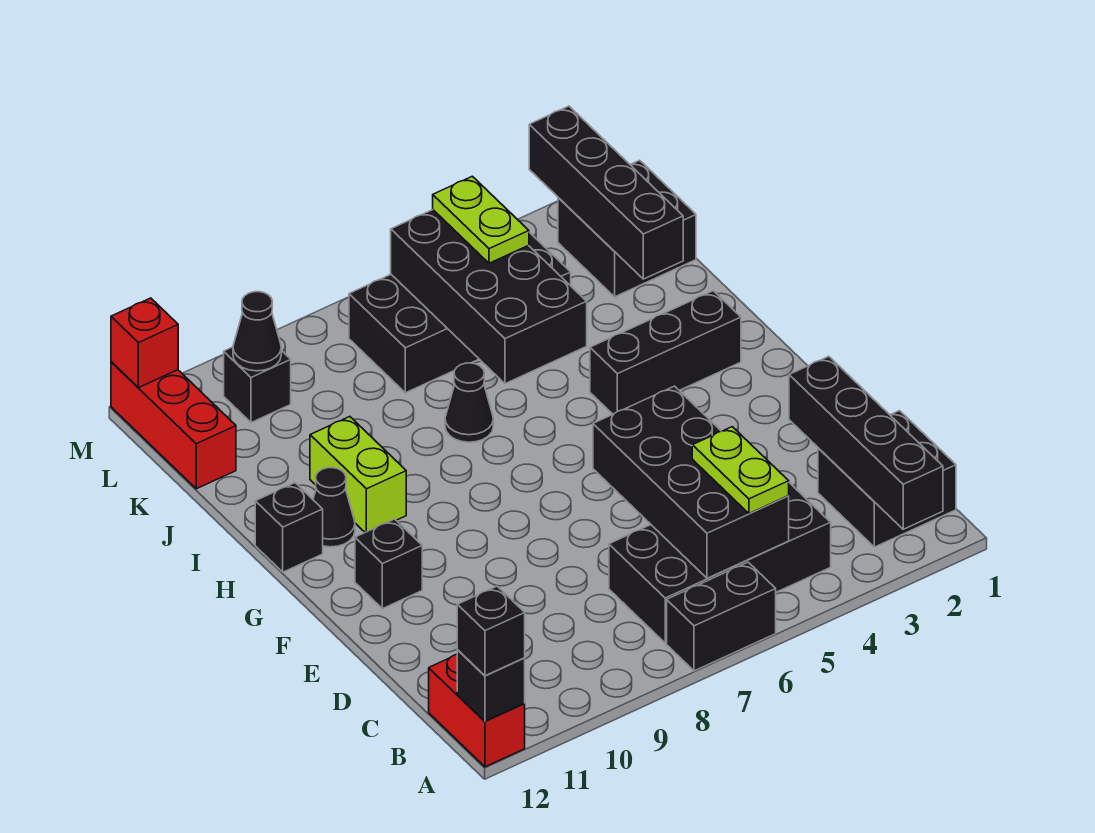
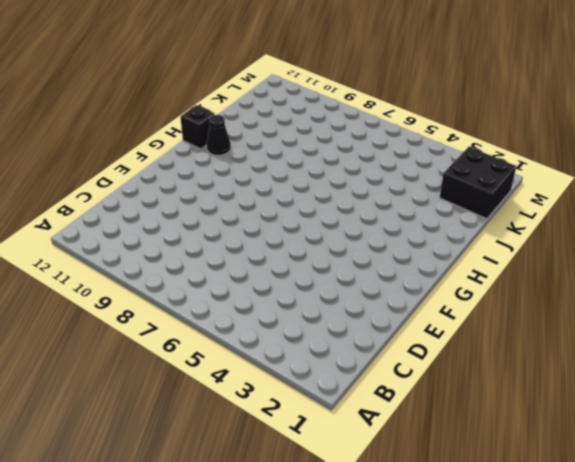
none -> black 1x2 brick [667,562,776,671]
none -> red 1x2 brick [429,654,525,767]
none -> black 2x2 brick [818,411,956,547]

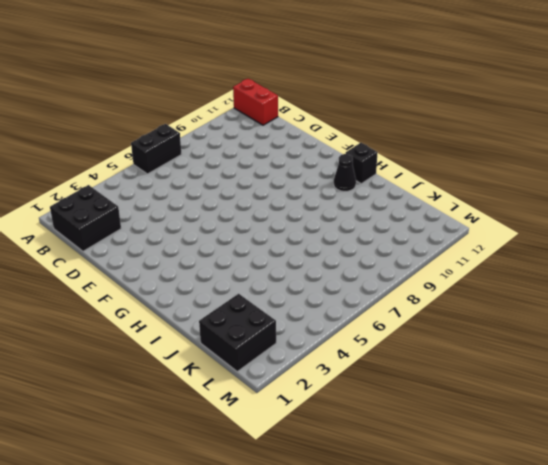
none -> black 2x4 brick [609,483,831,643]
none -> black 1x1 brick [355,519,422,609]
none -> black 1x3 brick [590,291,741,414]

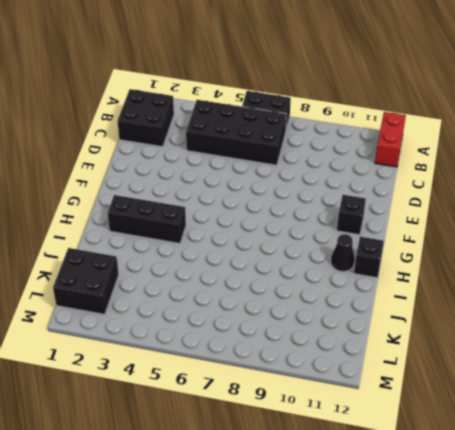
none -> lime 1x2 brick [310,417,406,532]
none -> black 1x1 cone [445,363,493,442]
none -> black 2x4 brick [349,232,571,393]

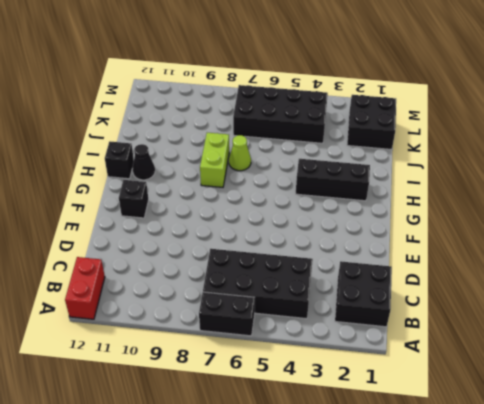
lime 1x2 brick [200,133,229,187] -> lime 1x2 brick moved to [310,417,406,532]
lime 1x1 cone [229,135,251,171] -> black 1x1 cone [445,363,493,442]
none -> red 1x3 brick [111,362,236,489]
none -> black 1x1 brick [224,347,291,423]
none -> black 1x4 brick [789,356,943,529]

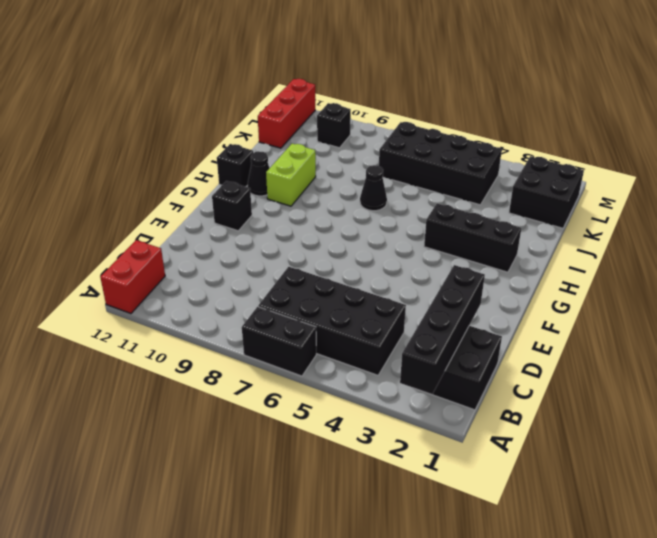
none -> black 1x1 brick [457,650,525,721]
none -> black 2x4 brick [593,386,789,578]
none -> black 2x4 brick [391,210,587,384]

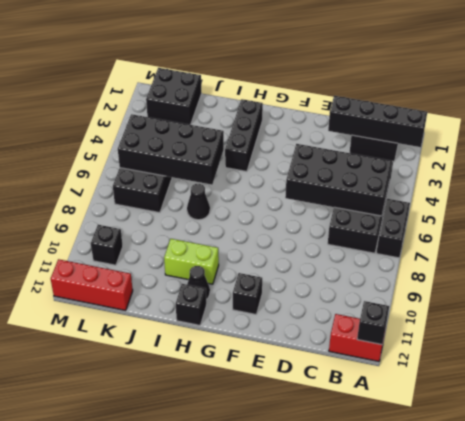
none -> black 1x4 brick [529,106,683,279]
none -> black 1x1 cone [233,292,281,371]
none -> red 1x1 brick [111,298,178,388]

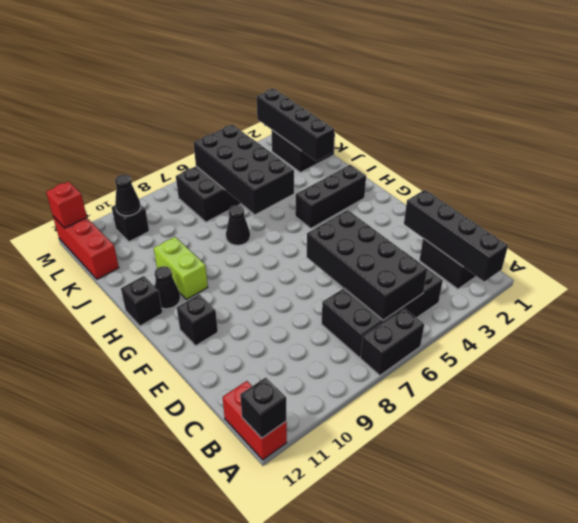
none -> black 1x1 brick [457,586,525,676]
none -> lime 1x2 plate [692,427,789,513]
none -> lime 1x2 plate [433,176,529,263]

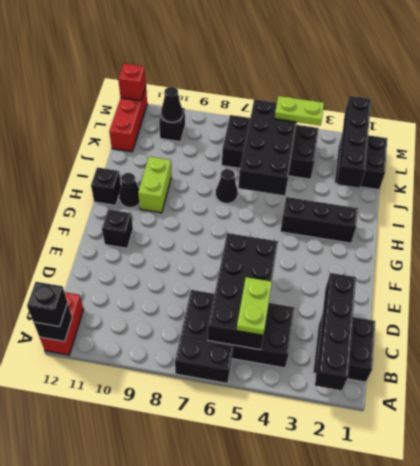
lime 1x2 plate [275,96,324,125] -> lime 1x2 plate turned to [433,176,529,263]

